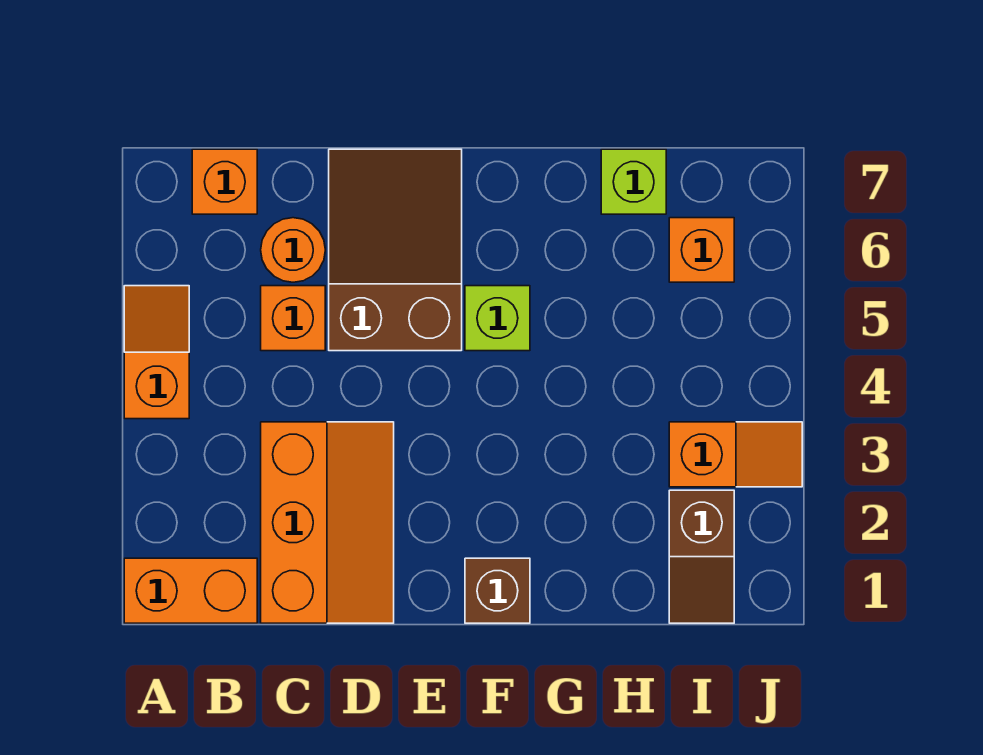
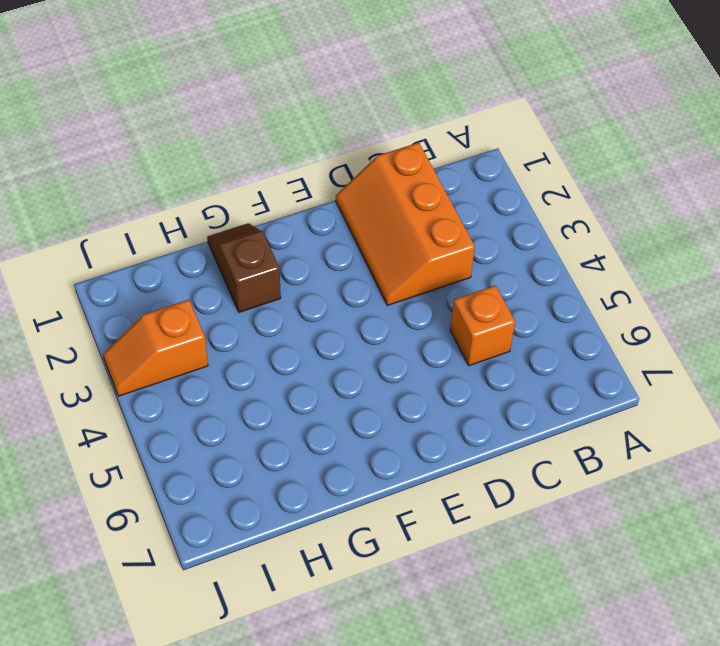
brown 1x2 slope [207,223,281,312] -> brown 1x2 slope moved to [669,490,734,623]
none -> orange 1x2 brick [124,558,257,623]
none -> orange 1x2 slope [124,286,189,419]
none -> orange 1x1 brick [192,149,257,214]

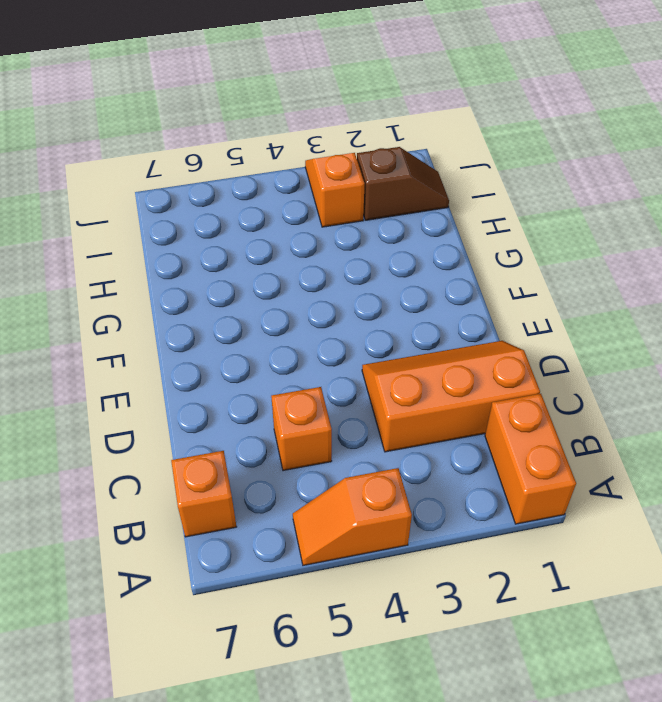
none -> orange 1x1 round brick [261,218,325,282]
none -> brown 2x3 slope [329,149,462,351]
none -> brown 1x1 brick [465,558,530,623]

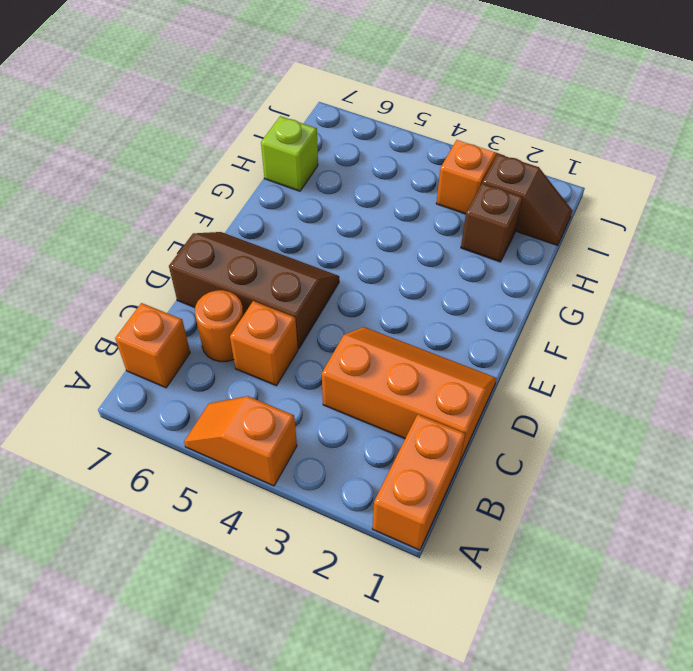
brown 2x3 slope [169,232,339,349] -> brown 2x3 slope turned to [329,149,462,351]
brown 1x1 brick [461,183,523,262] -> brown 1x1 brick moved to [465,558,530,623]
none -> lime 1x1 brick [465,286,530,351]
none -> orange 1x1 brick [669,218,734,282]

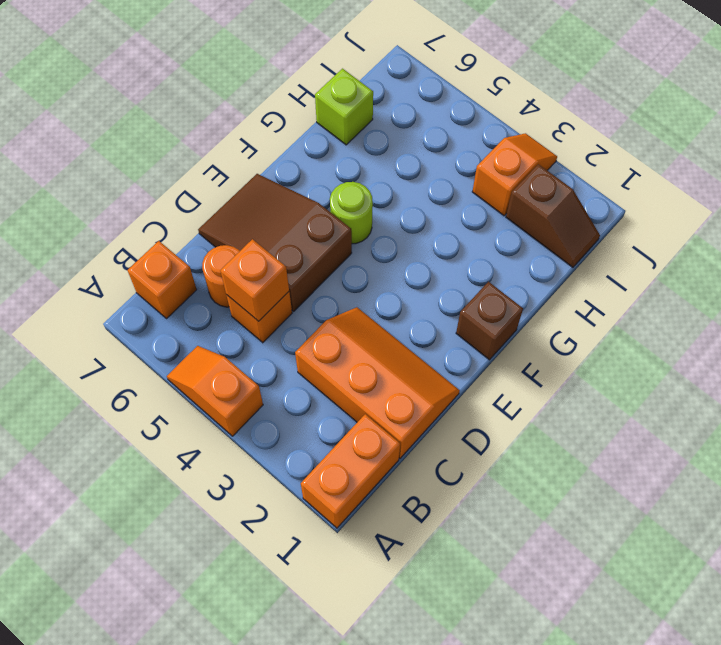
orange 1x1 brick [220,239,289,321] -> orange 1x1 brick moved to [669,218,734,282]
lime 1x1 round brick [330,182,373,244] -> lime 1x1 brick [465,286,530,351]

